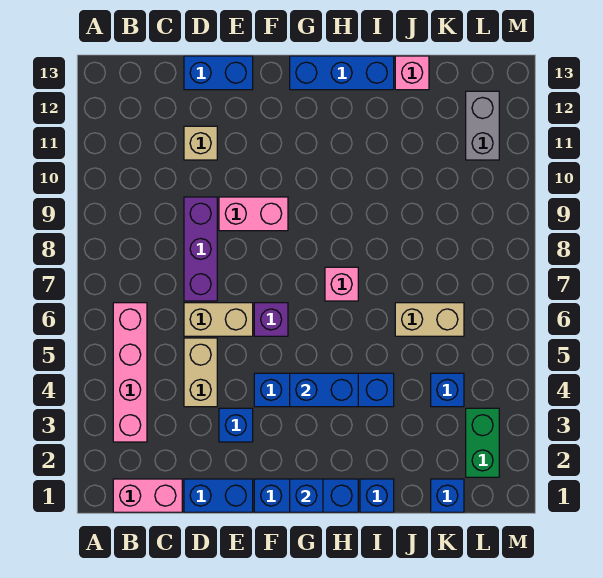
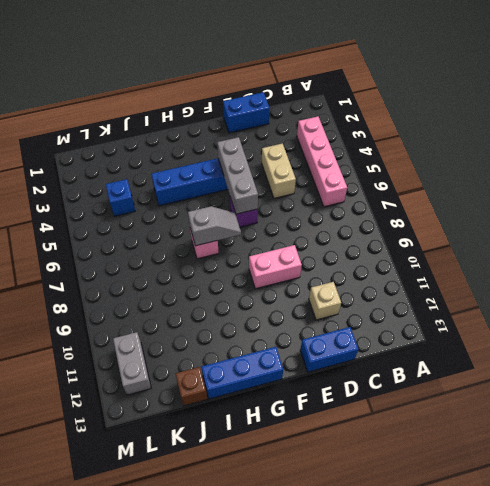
grey 1x3 brick [217,137,258,214] -> none
grey 1x2 slope [188,206,241,246] -> none
brown 1x1 brick [176,367,207,406] -> pink 1x1 brick [395,56,429,90]
none -> pink 1x2 brick [113,479,182,512]
none -> tan 1x2 brick [184,303,253,336]
none -> purple 1x3 brick [184,197,217,301]

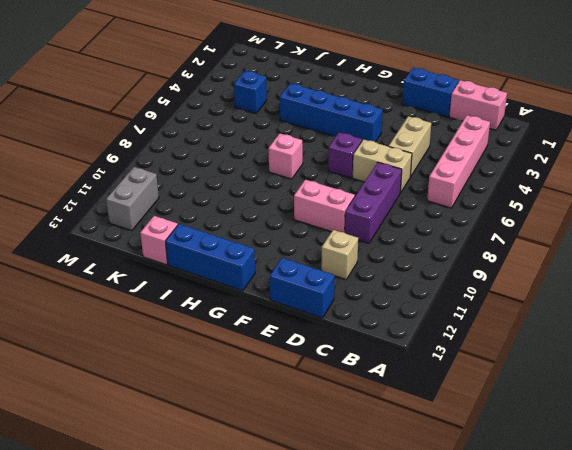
none -> blue 1x1 brick [219,408,253,442]
none -> blue 1x3 brick [254,479,358,512]
none -> blue 1x1 brick [360,479,394,512]

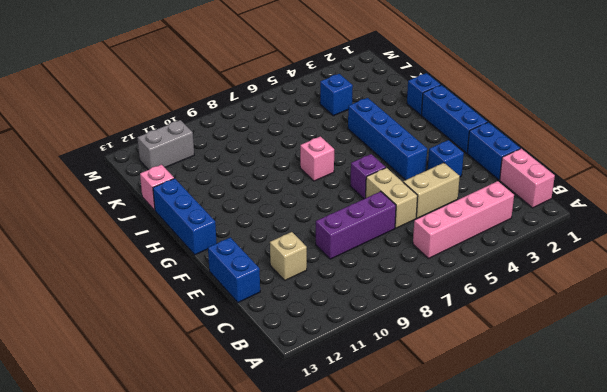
none -> pink 1x2 brick [219,197,288,231]
none -> tan 1x2 brick [395,303,464,336]
none -> blue 1x1 brick [431,479,464,512]

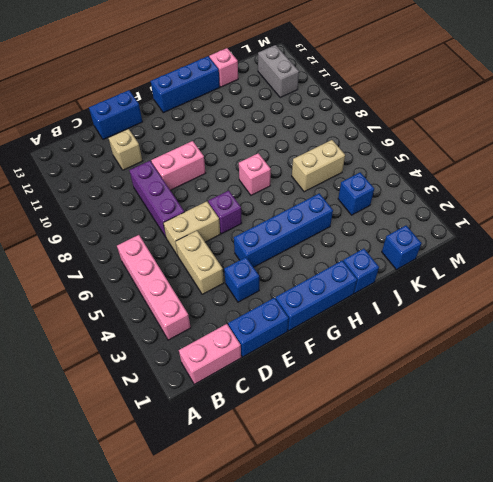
none -> green 1x2 brick [466,408,499,477]
none -> blue 1x1 brick [290,479,323,512]
none -> blue 1x2 brick [290,373,358,407]

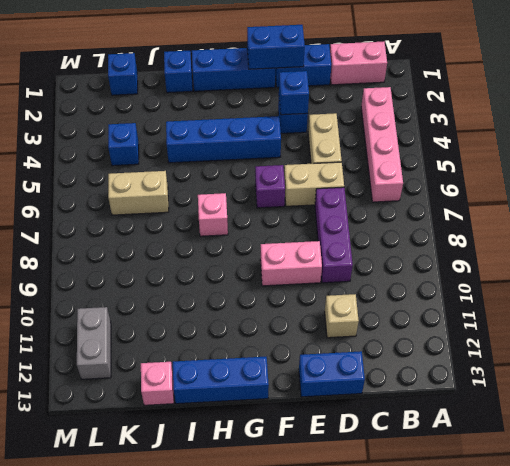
blue 1x2 brick [247,25,305,69] -> blue 1x2 brick moved to [290,373,358,407]
blue 1x1 brick [279,71,309,115] -> blue 1x1 brick moved to [290,479,323,512]
none -> green 1x2 brick [466,408,499,477]

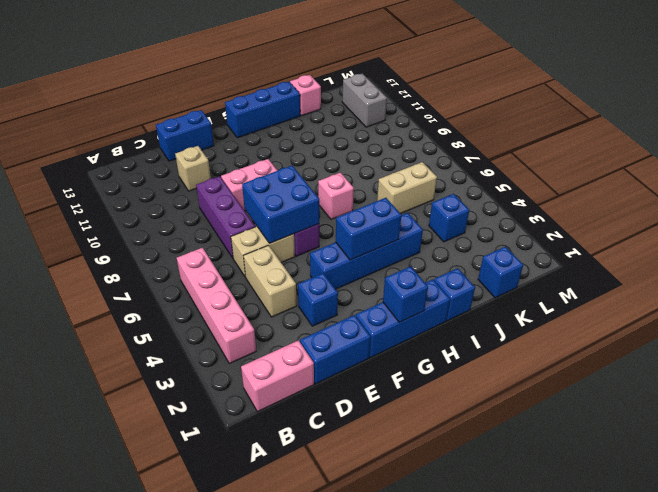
blue 2x2 brick [242,166,319,243] -> none
none -> green 1x2 brick [466,408,499,477]

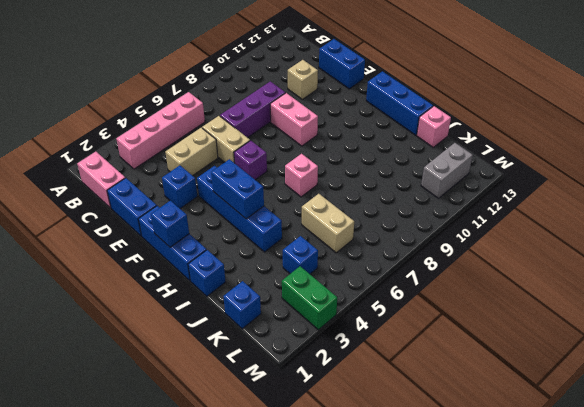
green 1x2 brick [282,266,337,330] -> green 1x2 brick turned to [466,408,499,477]

